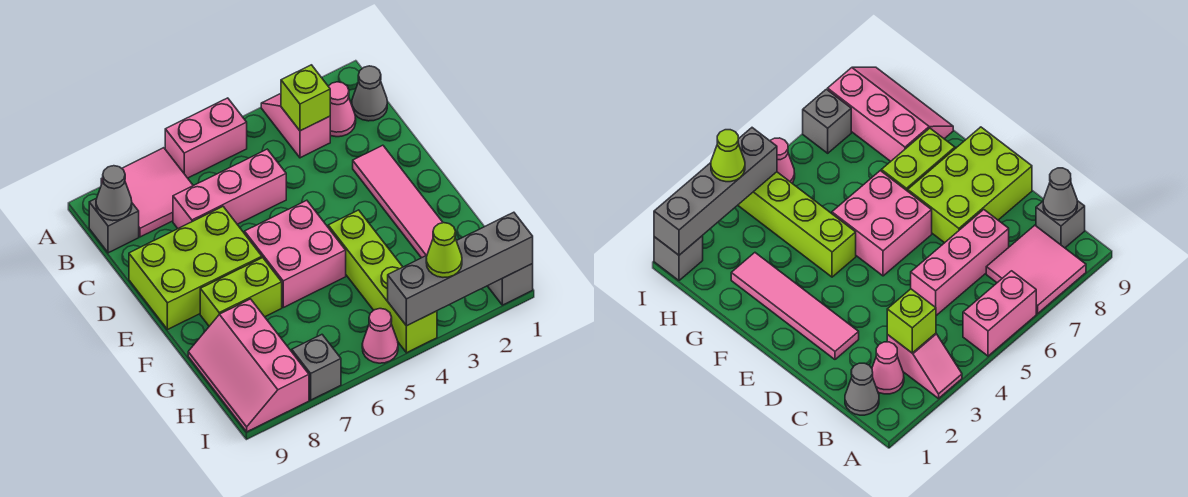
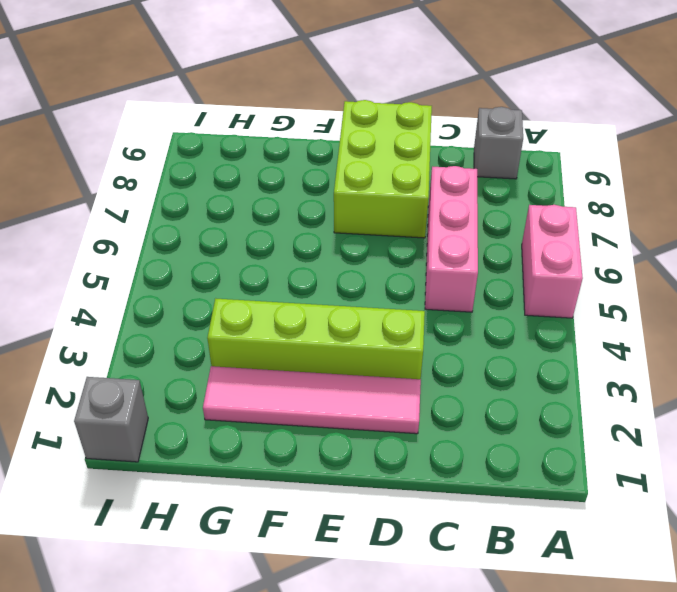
lime 1x4 brick [207,298,425,379] -> lime 1x4 brick moved to [328,210,437,353]
none -> pink 1x2 slope [261,94,330,158]
none -> pink 2x2 tile [101,148,193,237]
none -> grey 1x1 cone [352,66,387,121]

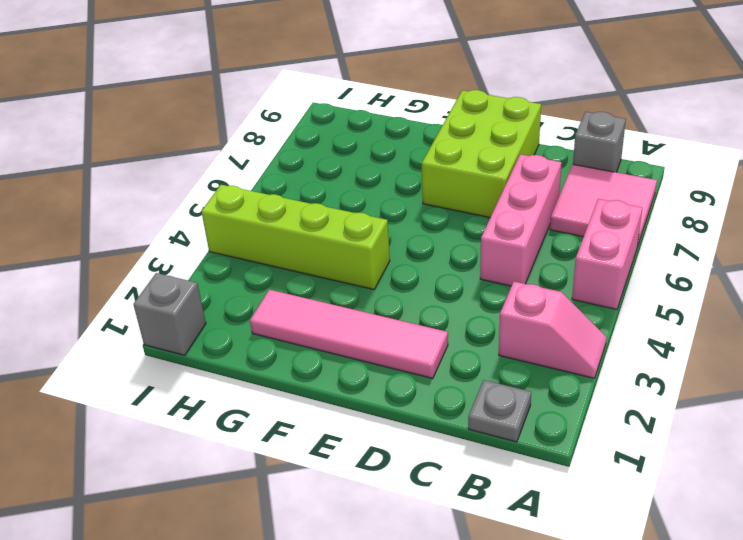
grey 1x1 plate [468,380,531,442] -> grey 1x1 cone [352,66,387,121]
none -> pink 1x1 cone [328,82,356,137]
none -> pink 2x2 brick [245,200,346,307]
none -> lime 1x2 brick [200,258,282,326]

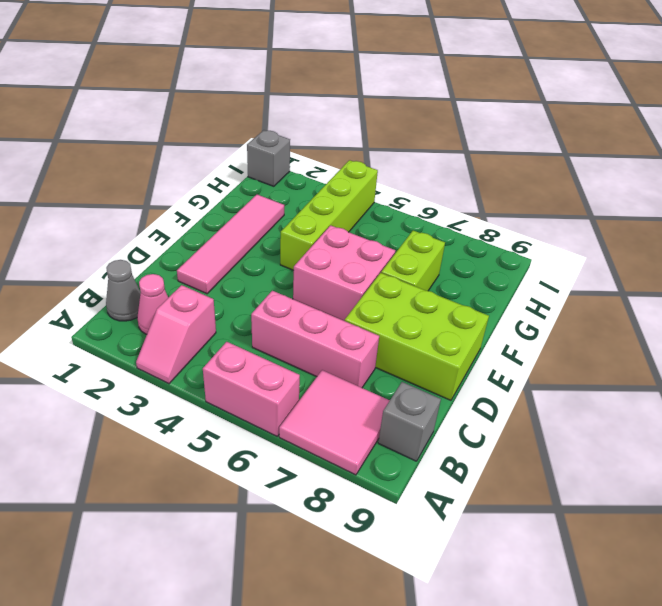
lime 1x2 brick [381,231,445,291] -> lime 1x2 brick turned to [200,258,282,326]
none -> pink 2x3 slope [188,299,309,432]
none -> pink 1x1 cone [362,309,398,363]
none -> grey 1x1 brick [292,335,341,400]

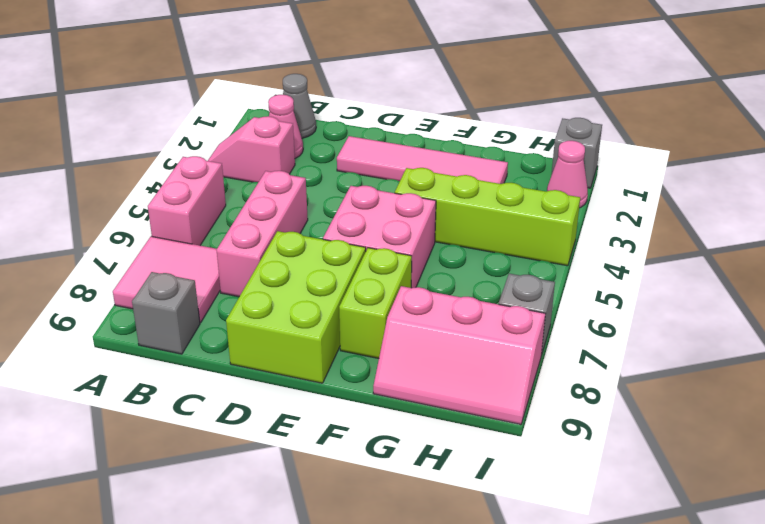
pink 1x1 cone [547,141,588,208] -> pink 1x1 cone moved to [362,309,398,363]
none -> lime 1x1 brick [281,65,330,131]
none -> grey 1x1 cone [96,166,132,221]
none -> grey 1x4 brick [388,212,533,326]

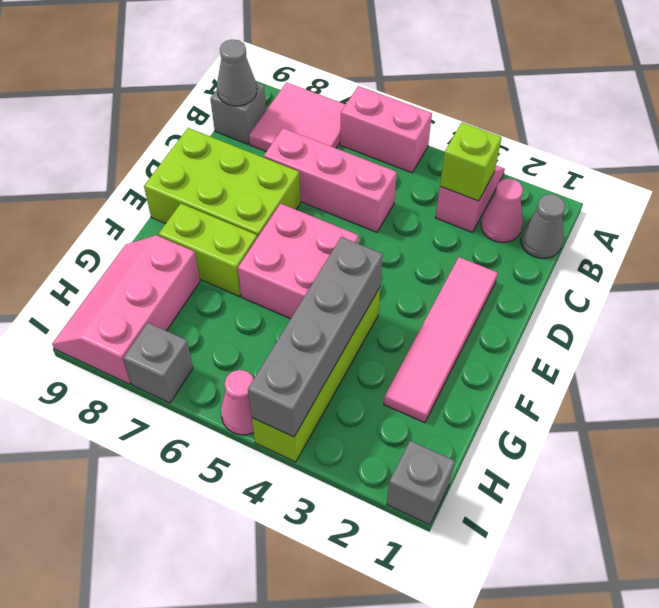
grey 1x4 brick [248,237,383,437] -> grey 1x4 brick turned to [388,212,533,326]
none -> lime 1x1 cone [426,223,462,277]

